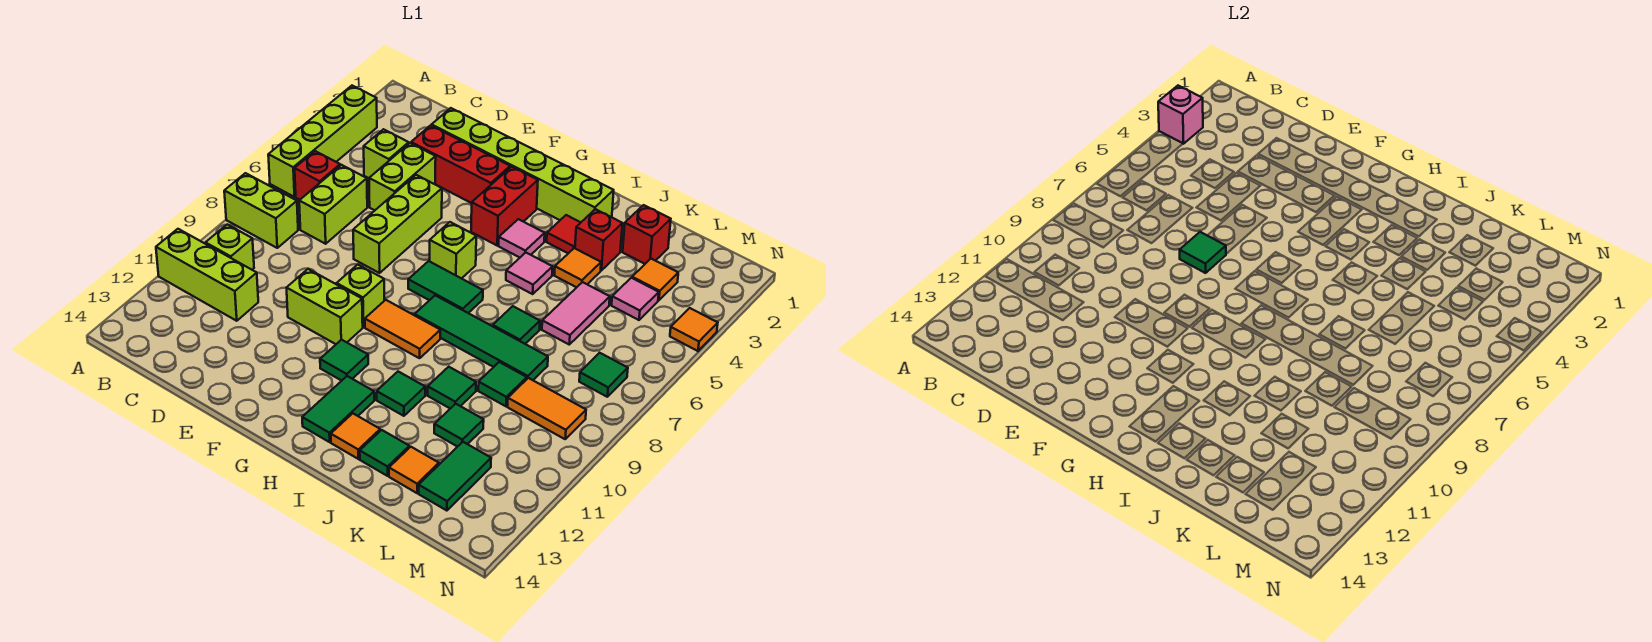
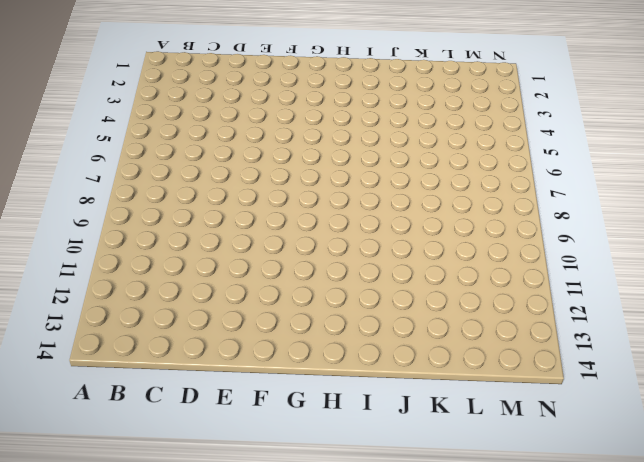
none -> lime 1x4 brick [268,86,377,197]
none -> lime 1x2 brick [224,173,298,248]
none -> lime 1x3 brick [156,229,258,321]
none -> red 1x1 brick [295,151,340,200]

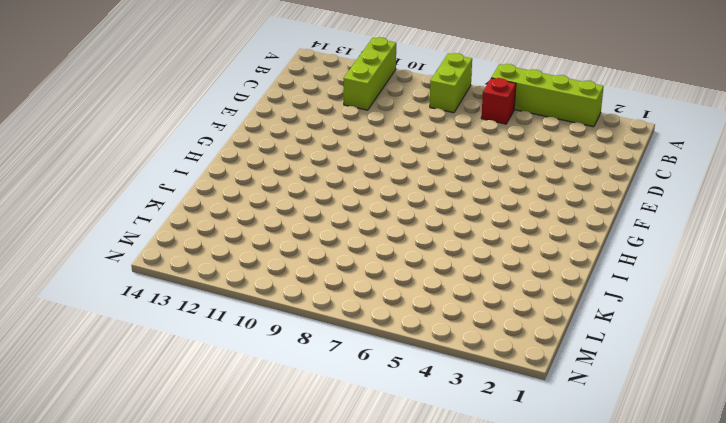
none -> lime 1x1 brick [205,225,254,270]
none -> lime 1x1 brick [364,129,409,178]
none -> lime 1x2 brick [299,165,367,244]
none -> lime 1x6 brick [432,108,614,222]

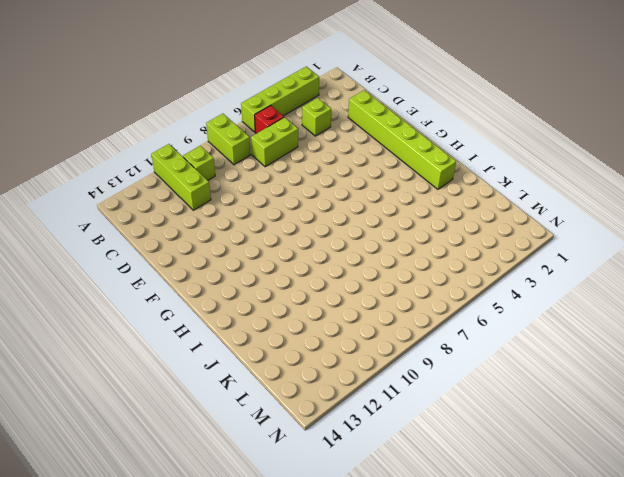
none -> red 1x3 brick [411,125,510,203]
none -> lime 1x2 brick [369,143,436,210]
none -> lime 1x3 brick [353,175,442,273]
none -> lime 1x2 brick [287,269,363,344]

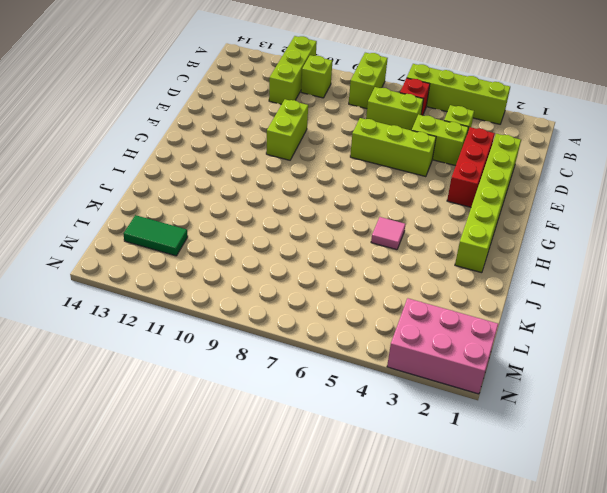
pink 2x3 brick [387,298,498,394] -> none
none -> lime 1x1 brick [337,265,384,327]
none -> red 1x2 brick [471,167,538,245]
none -> lime 1x1 brick [430,222,476,279]
none -> green 1x2 tile [408,261,483,313]

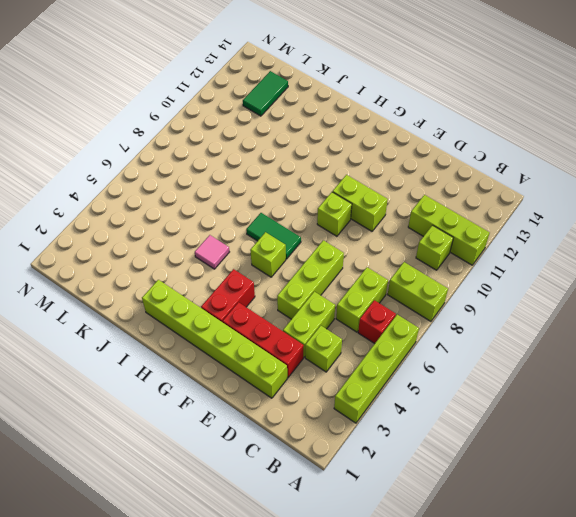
none -> orange 1x2 tile [365,300,440,358]
none -> green 1x1 tile [320,340,368,381]
none -> pink 1x1 tile [499,219,545,257]
none -> green 1x4 tile [415,295,548,380]

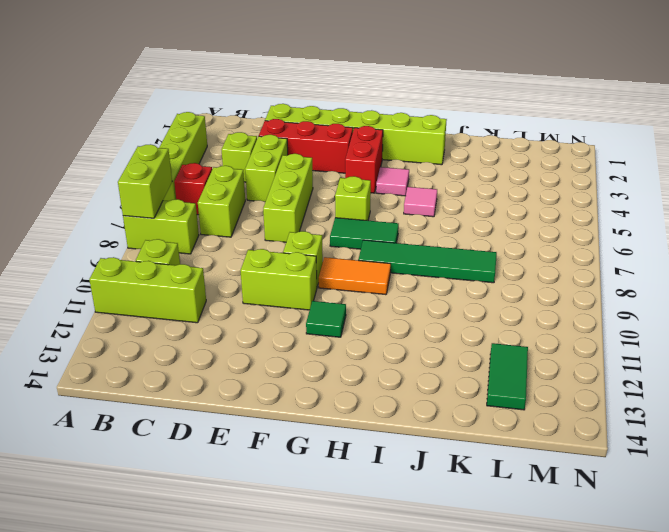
lime 1x2 brick [118,144,172,218] -> none
none -> green 1x2 tile [302,376,374,442]
none -> red 1x1 tile [547,215,581,253]
none -> green 1x1 tile [377,372,425,416]
none -> orange 1x1 tile [331,413,380,459]

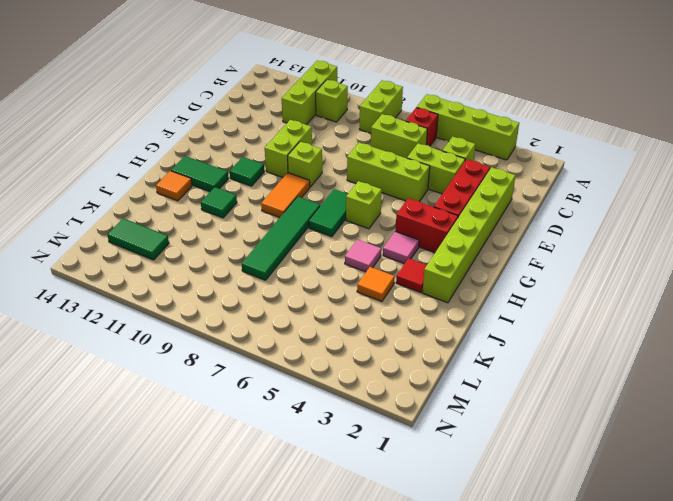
none -> red 1x1 brick [575,209,622,270]
none -> green 1x1 tile [493,306,540,344]
none -> green 1x1 tile [428,367,476,408]
none -> green 1x1 tile [360,430,409,476]

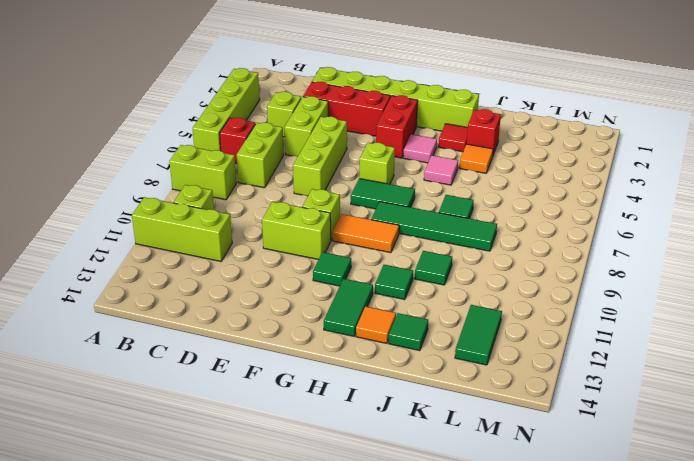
none -> red 1x1 brick [623,205,671,264]
none -> pink 1x2 tile [542,282,610,344]
none -> green 1x1 tile [478,362,527,406]
none -> green 1x1 tile [434,404,484,447]

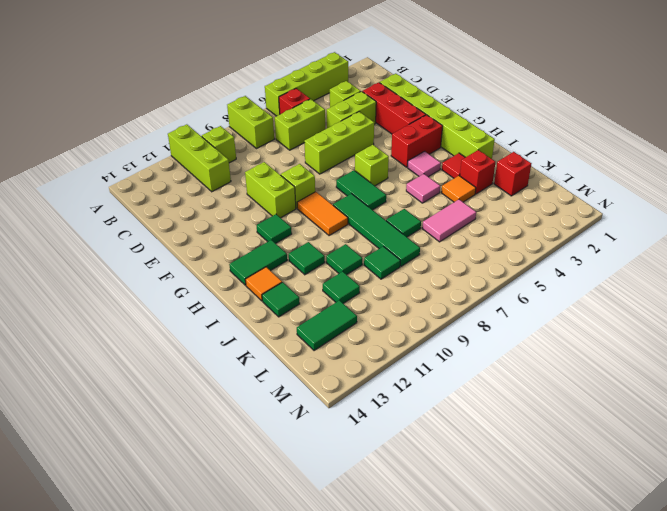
none -> orange 1x1 tile [389,447,439,493]
none -> orange 1x1 tile [632,259,678,300]
none -> pink 1x1 tile [612,278,659,320]
none -> orange 1x2 tile [508,378,586,439]

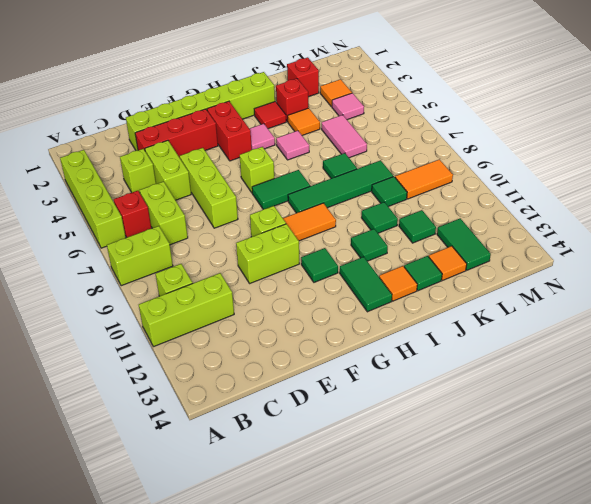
none -> green 1x1 tile [579,353,628,397]
none -> orange 1x1 tile [670,308,718,351]
none -> pink 1x1 brick [1158,86,1203,144]
none -> green 1x1 tile [1180,232,1226,273]

